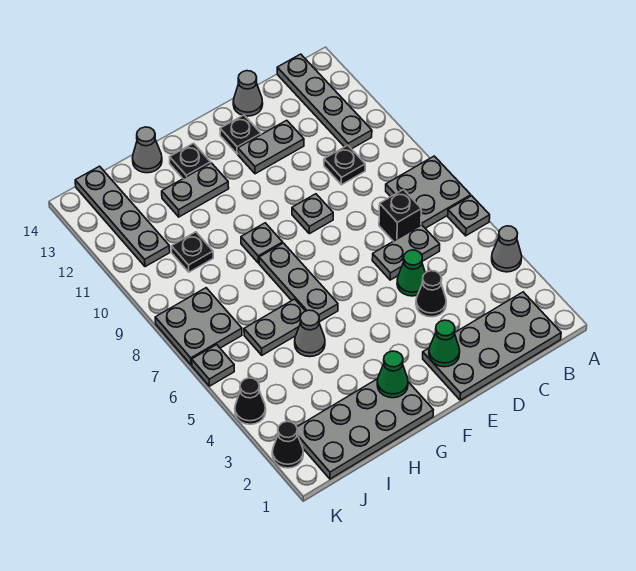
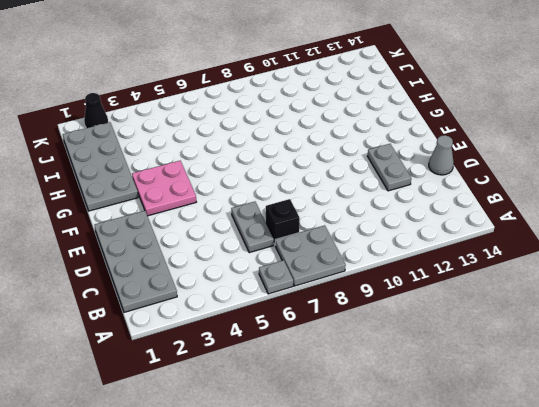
pink 2x2 plate [132,161,196,216] -> none
none -> grey 1x1 cone [492,226,522,272]
none -> grey 1x4 plate [277,54,372,149]
none -> black 1x1 plate [324,145,365,185]
none -> black 1x1 cone [416,271,446,317]

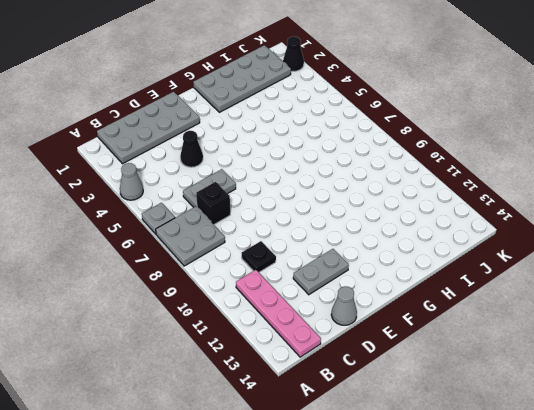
pink 1x4 plate [236,270,321,357] -> grey 1x4 plate [277,54,372,149]
none -> green 1x1 cone [397,250,425,296]
none -> grey 1x1 plate [292,194,333,234]
none -> black 1x1 plate [220,115,261,154]
none -> grey 1x3 plate [259,243,338,322]

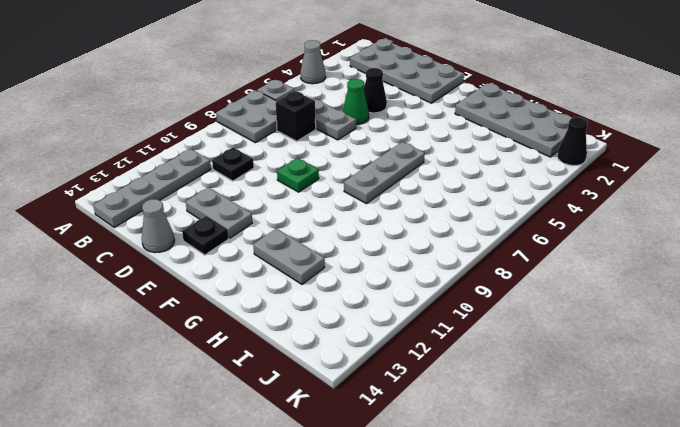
green 1x1 plate [277,158,319,192] -> grey 1x1 plate [292,194,333,234]
none -> grey 1x1 plate [241,223,283,263]
none -> black 1x1 plate [170,143,211,178]
none -> grey 1x1 cone [295,310,325,357]
none -> grey 1x2 plate [244,299,305,355]

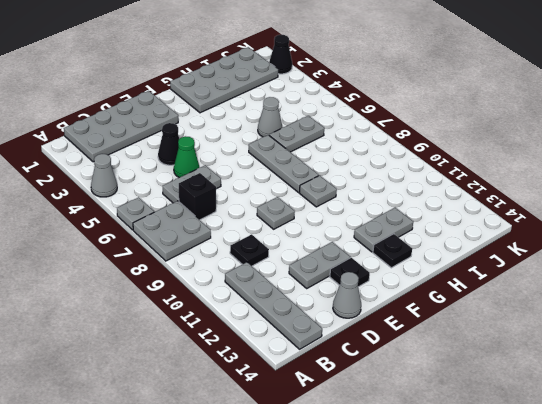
none -> grey 1x1 cone [132,127,162,173]
none -> black 1x1 plate [171,232,213,272]
none -> grey 2x2 plate [155,288,242,365]
none -> grey 1x4 plate [75,166,170,267]

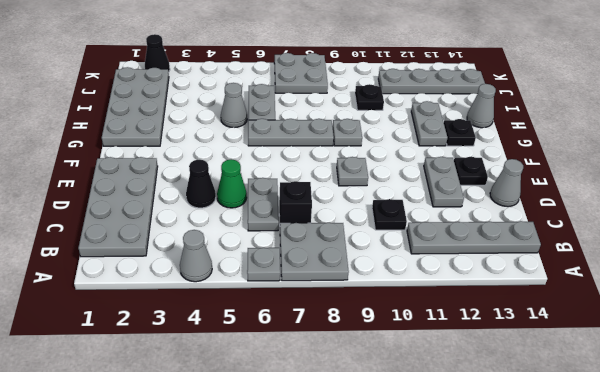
none -> black 1x1 cone [235,378,266,424]
none -> grey 1x1 plate [192,345,234,386]
none -> green 1x1 cone [429,320,460,367]
none -> green 1x1 cone [377,351,408,398]

